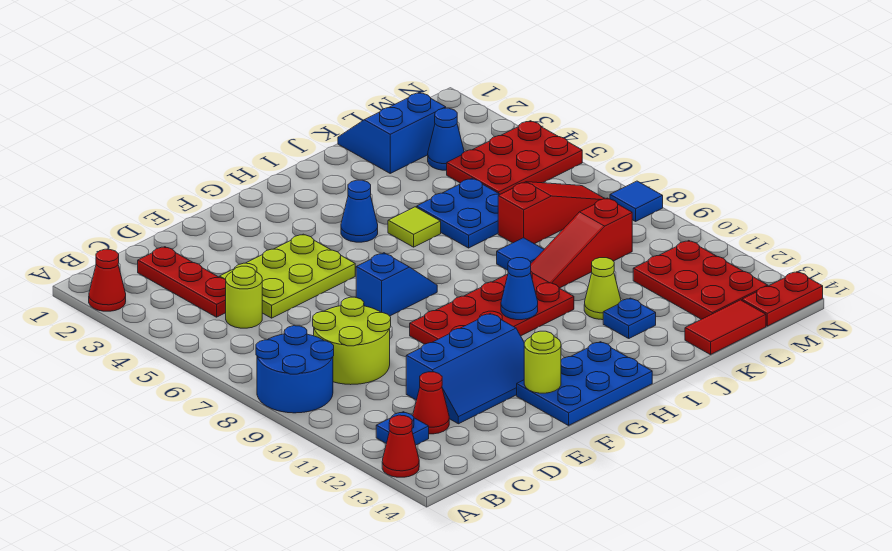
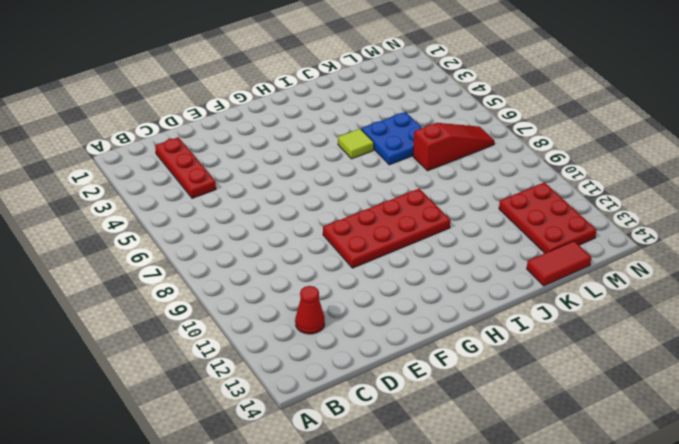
none -> red 1x1 cone [89,249,126,311]
none -> blue 2x2 round brick [256,326,334,413]
none -> red 1x1 cone [382,415,419,477]
none -> blue 1x1 plate [376,412,429,445]

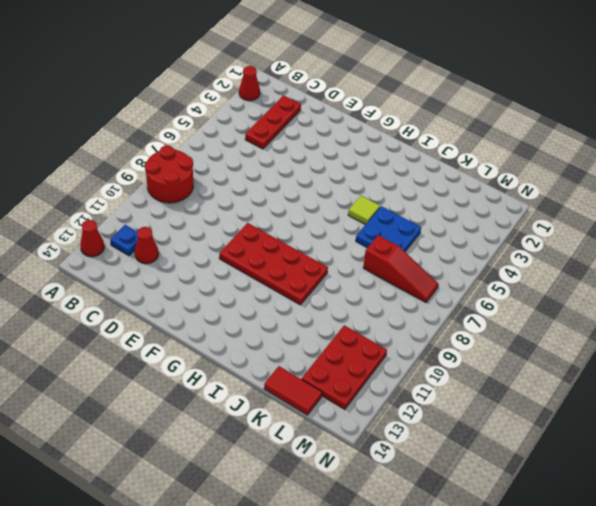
red 2x2 round brick [145,146,193,203] -> blue 2x2 round brick [256,326,334,413]
none -> lime 1x1 round brick [226,266,262,328]
none -> lime 2x2 round brick [313,297,391,385]
none -> lime 2x3 plate [220,234,355,318]
none -> blue 2x3 slope [406,314,524,424]

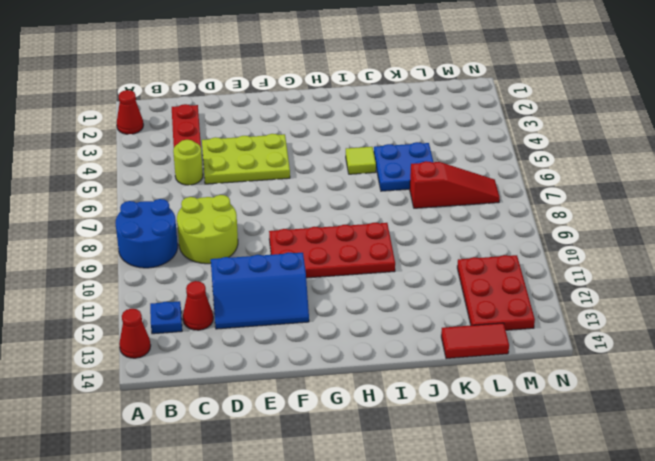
none -> blue 1x2 slope [356,253,437,316]
none -> blue 2x3 plate [517,342,652,426]
none -> blue 1x1 cone [341,180,378,242]
none -> blue 1x1 tile [497,238,544,270]

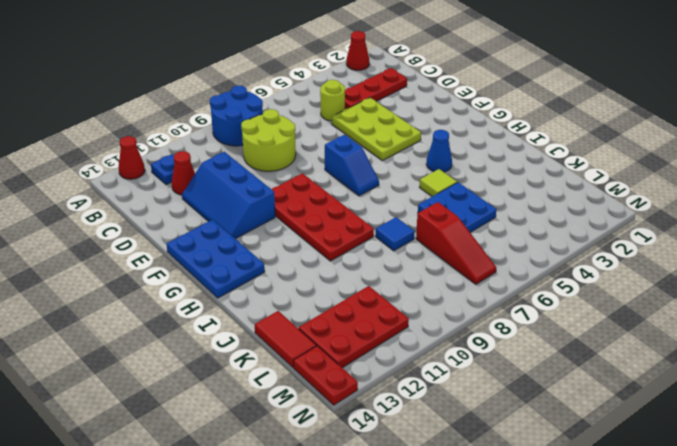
none -> red 1x3 slope [531,198,632,288]
none -> lime 1x1 cone [584,258,621,320]
none -> blue 1x1 plate [603,298,656,338]
none -> blue 2x2 slope [338,92,446,173]

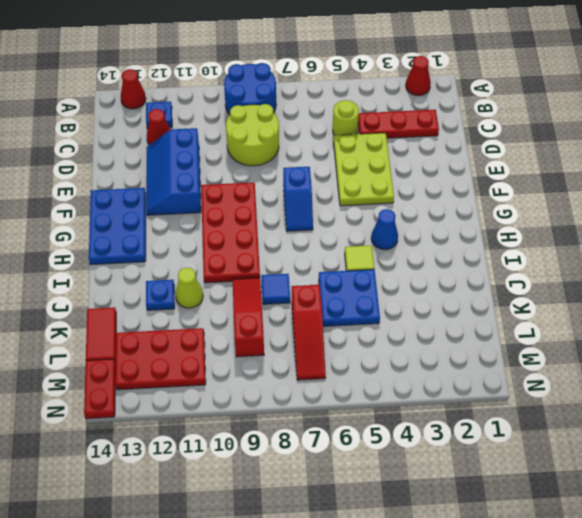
none -> blue 2x2 slope [338,92,446,173]
none -> blue 1x1 cone [428,108,464,170]
none -> red 2x3 plate [447,121,582,194]
none -> blue 1x1 tile [610,181,663,221]

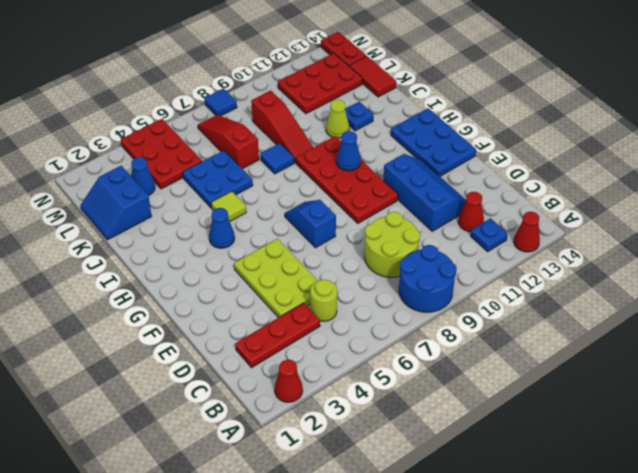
none -> lime 1x1 round brick [524,331,561,393]

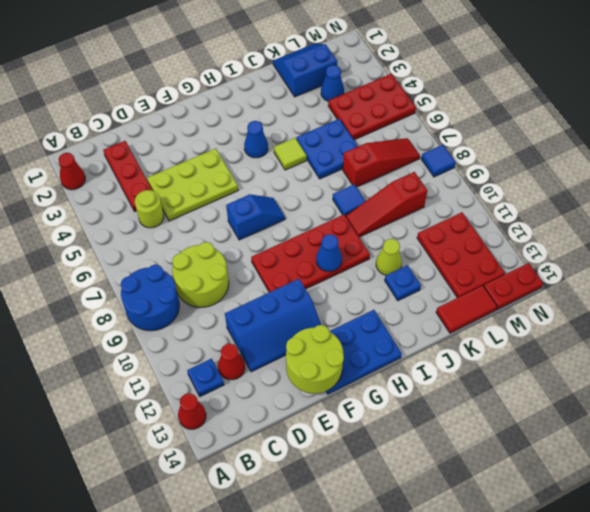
lime 2x2 round brick [286,325,344,394] -> lime 1x1 round brick [524,331,561,393]

